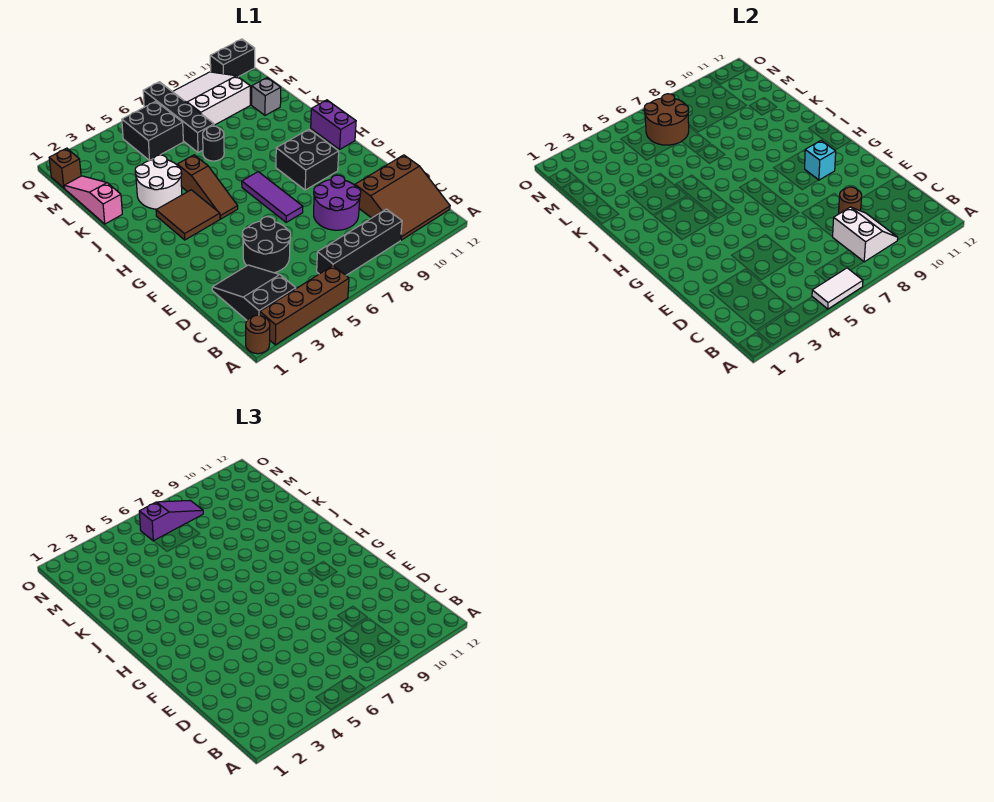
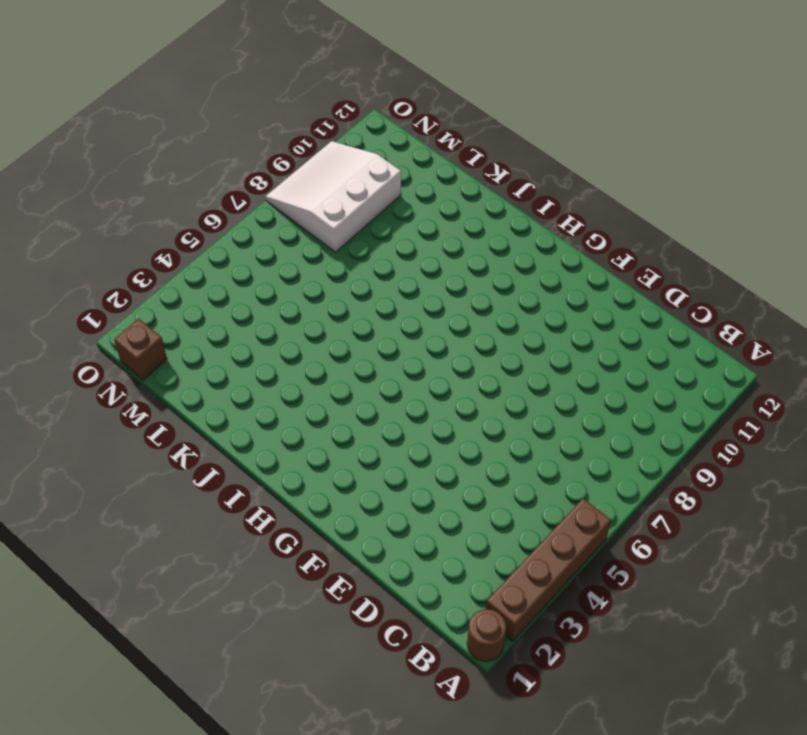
none -> black 2x3 slope [212,265,296,320]
none -> black 1x4 brick [317,209,402,275]
none -> brown 3x3 slope [355,155,450,240]

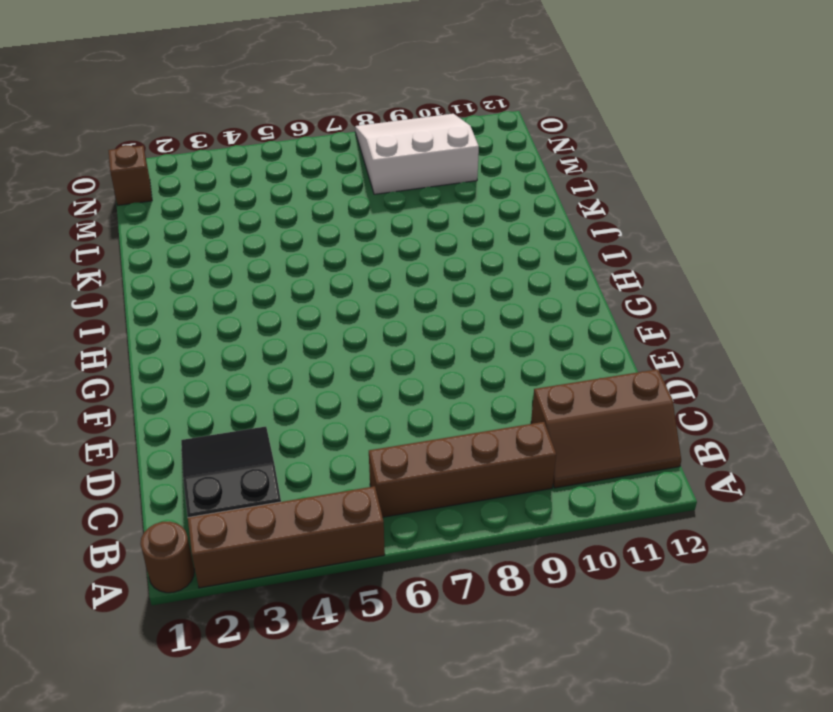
brown 1x4 brick [369,422,556,517] -> black 1x4 brick [317,209,402,275]
brown 2x3 slope [531,369,681,488] -> brown 3x3 slope [355,155,450,240]
none -> black 2x2 round brick [243,217,291,273]
none -> purple 2x2 round brick [314,175,361,230]
none -> purple 1x3 tile [242,172,303,222]

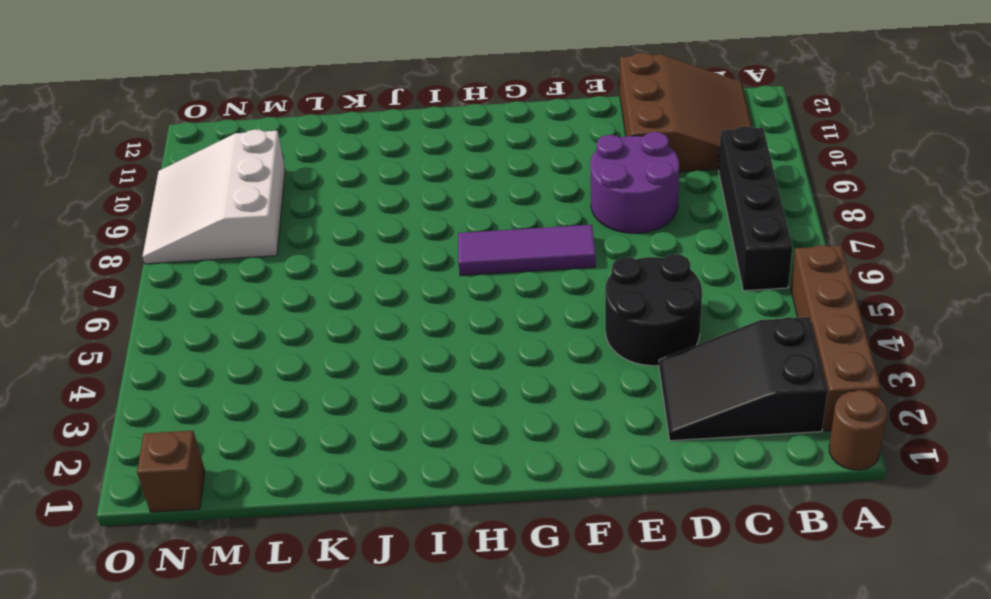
none -> black 2x2 brick [276,129,339,190]
none -> brown 2x2 tile [156,190,220,240]
none -> brown 1x3 slope [177,155,238,219]

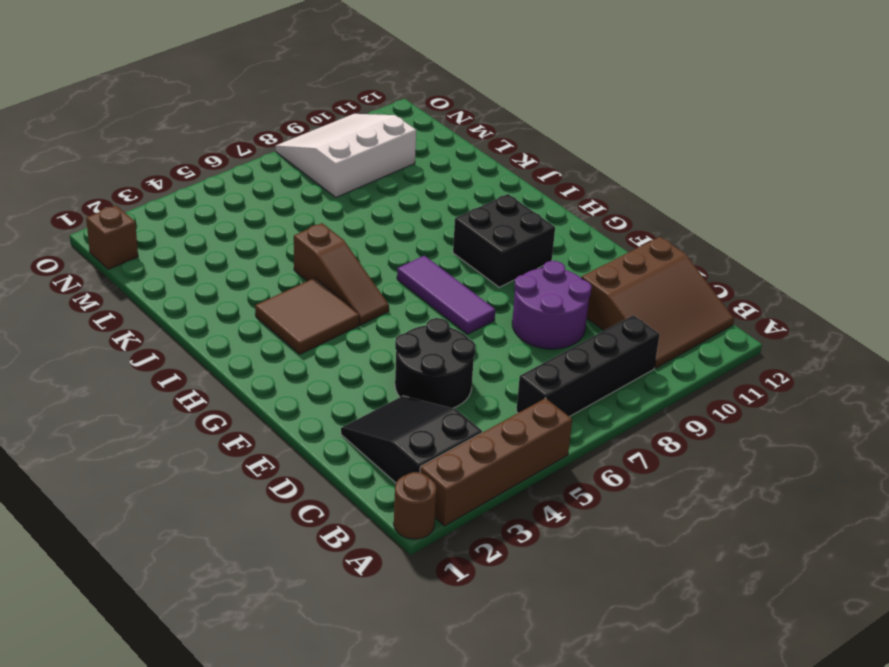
none -> purple 1x2 brick [311,100,356,149]
none -> white 2x2 round brick [135,155,182,209]
none -> pink 1x3 slope [64,176,122,224]

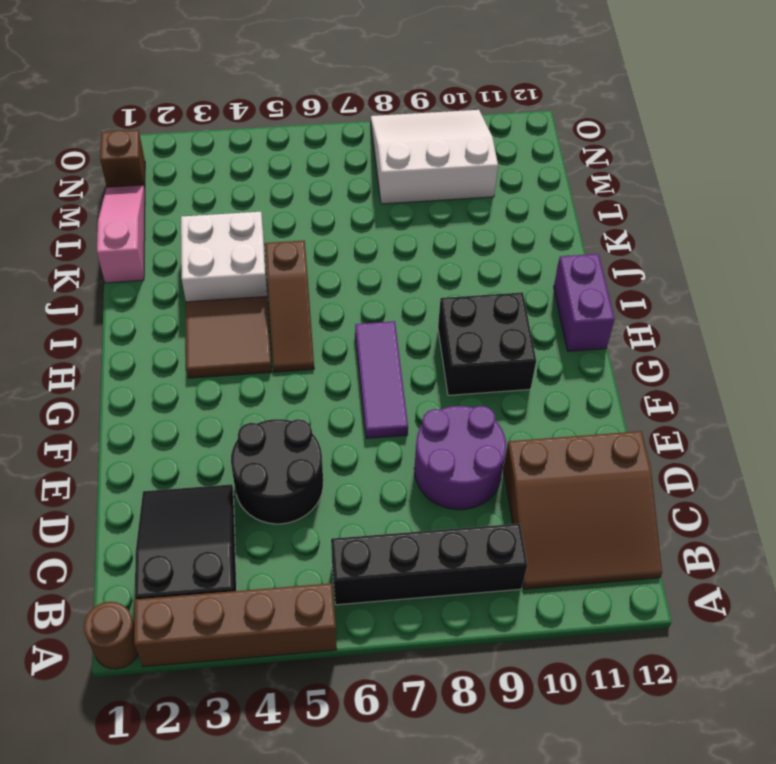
white 2x2 brick [181,212,268,302] -> white 2x2 round brick [135,155,182,209]
none -> black 1x1 round brick [203,126,224,161]
none -> black 1x4 brick [143,82,214,153]
none -> grey 1x1 brick [252,78,281,115]

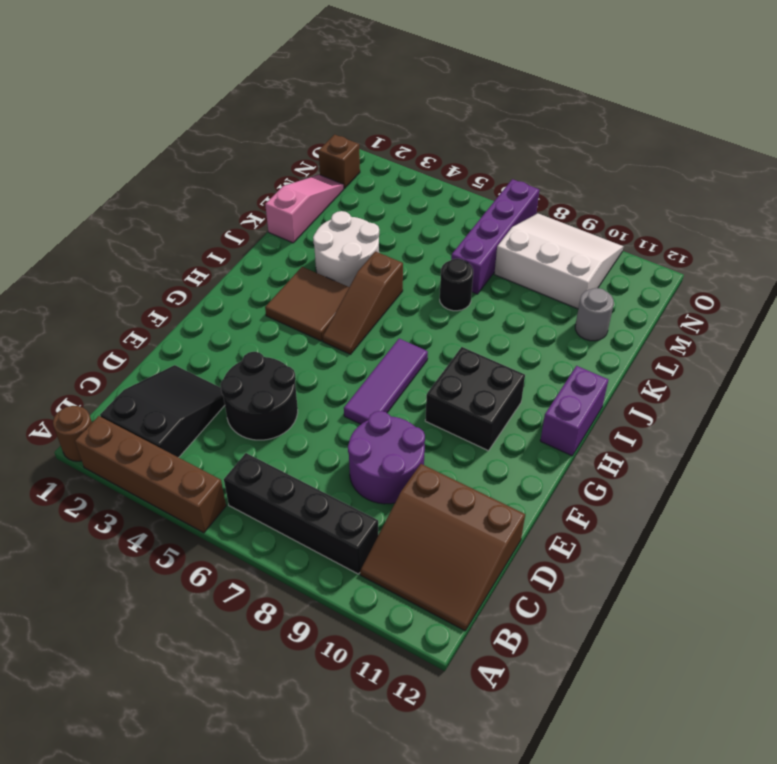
purple 1x4 brick [451,179,539,294] -> black 1x4 brick [143,82,214,153]
grey 1x1 round brick [575,288,614,341] -> grey 1x1 brick [252,78,281,115]
none -> black 2x2 brick [122,101,183,160]
none -> black 1x2 brick [210,39,255,77]
none -> white 1x2 tile [812,268,863,309]

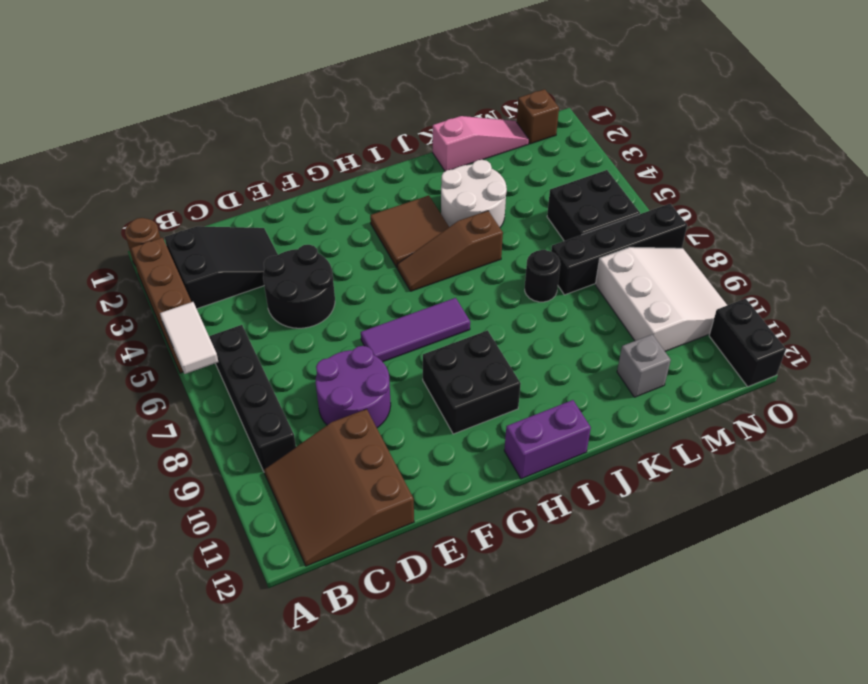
none -> white 2x2 slope [833,207,898,262]
none -> brown 1x1 round brick [839,187,862,214]
none -> cyan 1x1 brick [805,140,836,180]

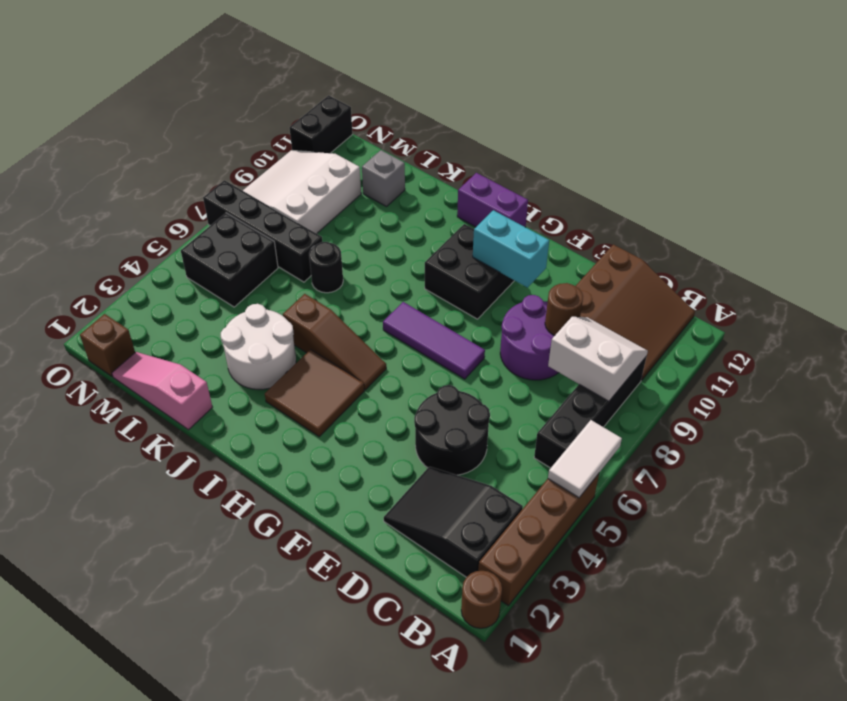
cyan 1x2 brick [473,210,549,288] -> cyan 1x1 brick [805,140,836,180]
none -> brown 2x2 round brick [644,94,689,145]
none -> purple 1x3 slope [139,501,203,541]

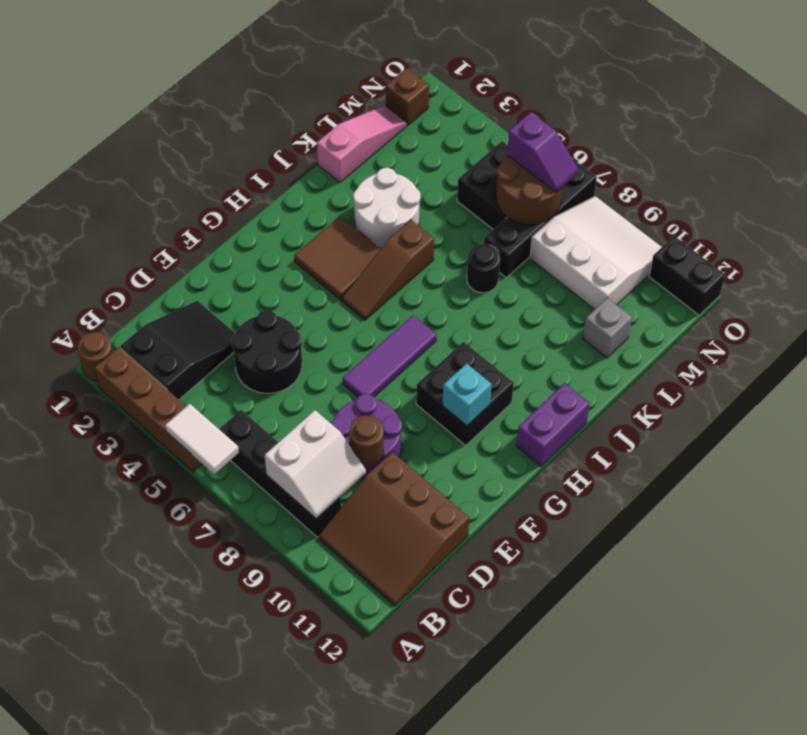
purple 1x2 slope [507,112,578,192] -> purple 1x3 slope [139,501,203,541]

